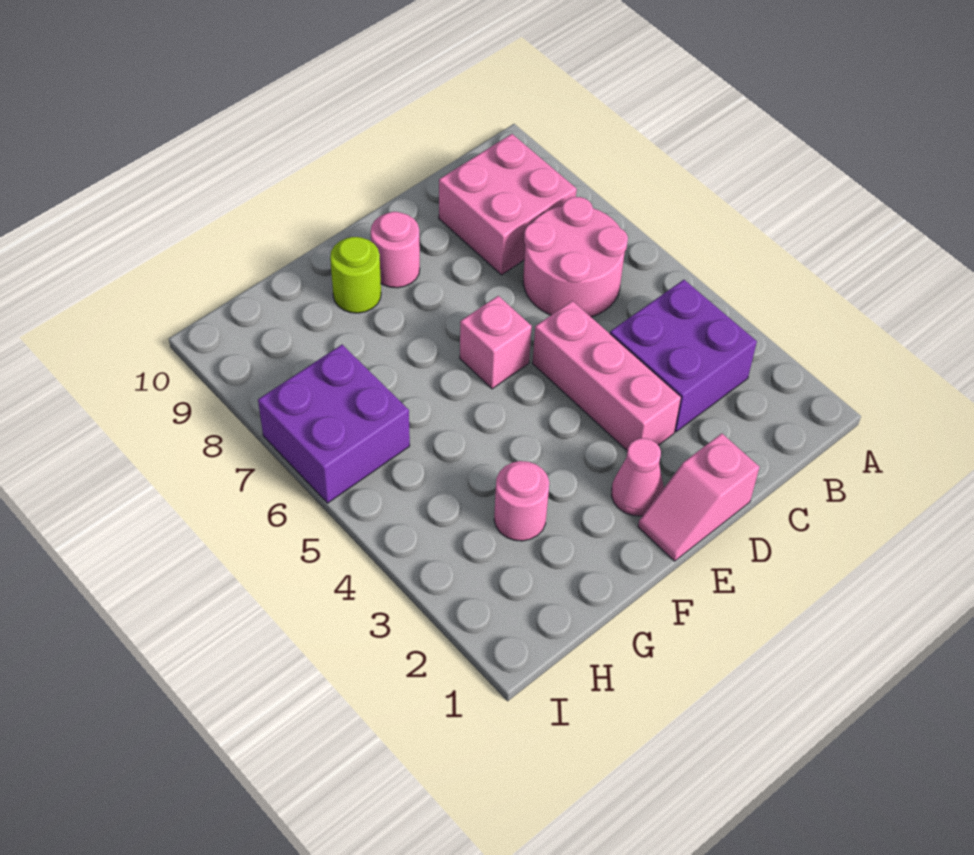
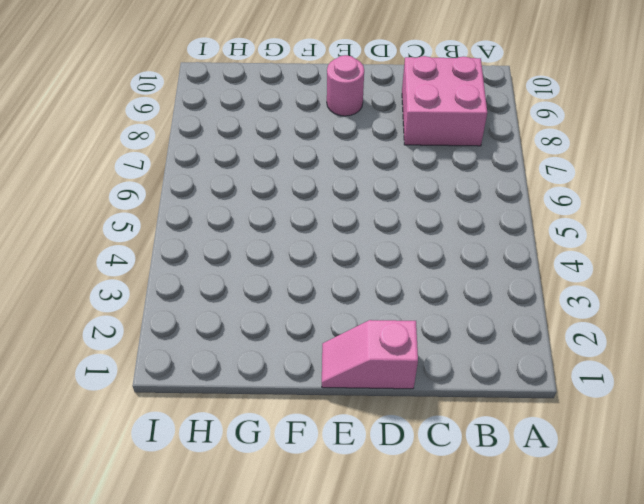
none -> purple 2x2 brick [610,280,757,432]
none -> pink 2x2 round brick [523,197,628,317]

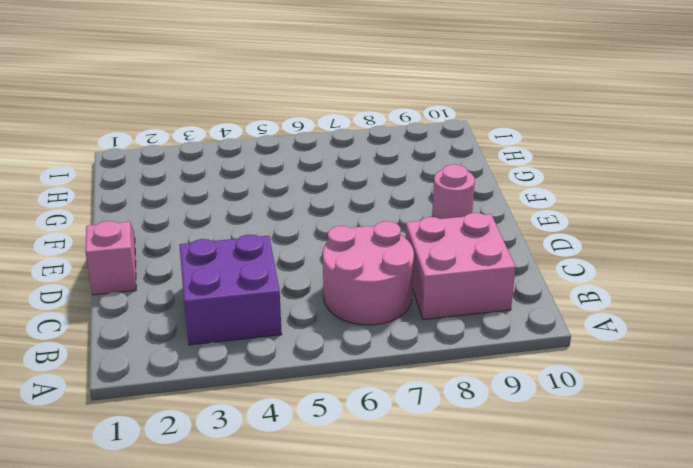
none -> pink 1x3 brick [533,301,681,451]
none -> pink 1x1 cone [611,438,664,516]

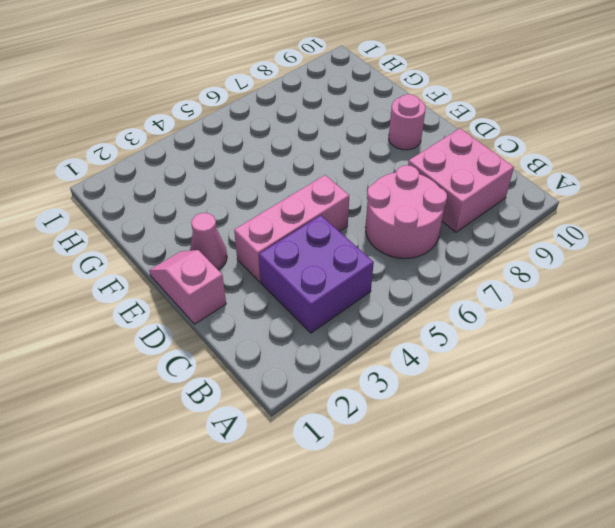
none -> pink 1x1 brick [460,296,532,389]
none -> lime 1x1 round brick [330,237,381,313]

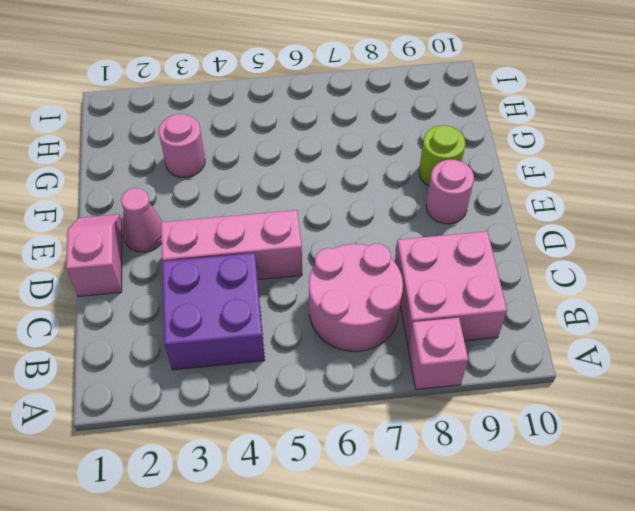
pink 1x1 brick [408,318,468,389] -> pink 1x1 brick moved to [460,296,532,389]
none -> purple 2x2 brick [258,345,410,503]

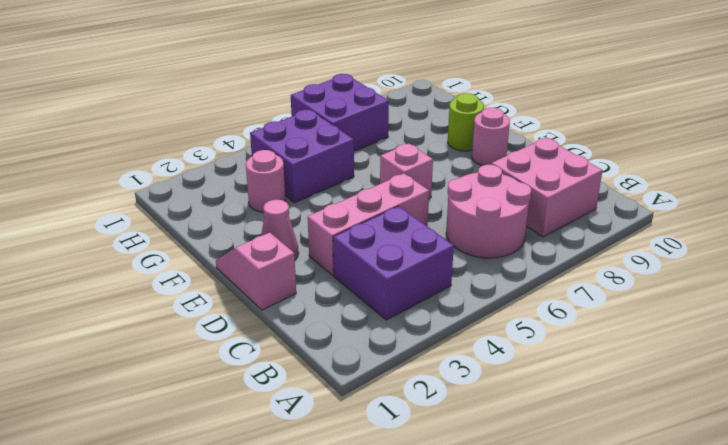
purple 2x2 brick [250,110,354,203] -> none

